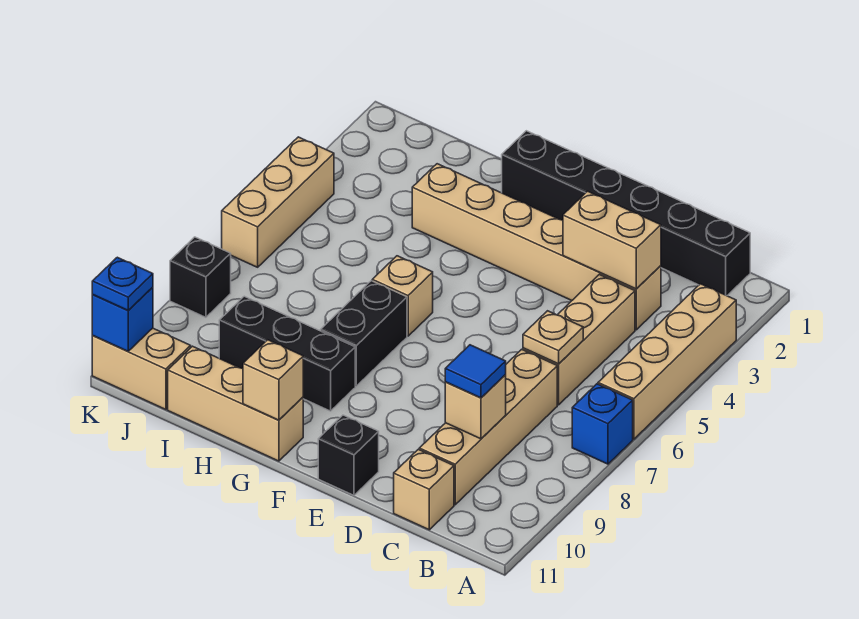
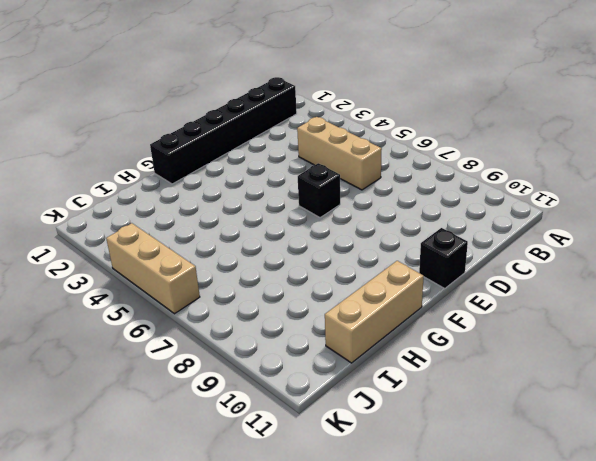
black 1x1 brick [298,163,340,218] -> black 1x1 brick moved to [170,237,231,317]
none -> tan 1x4 brick [598,284,736,439]
none -> blue 1x1 brick [572,384,633,464]
none -> tan 1x6 brick [412,164,661,330]

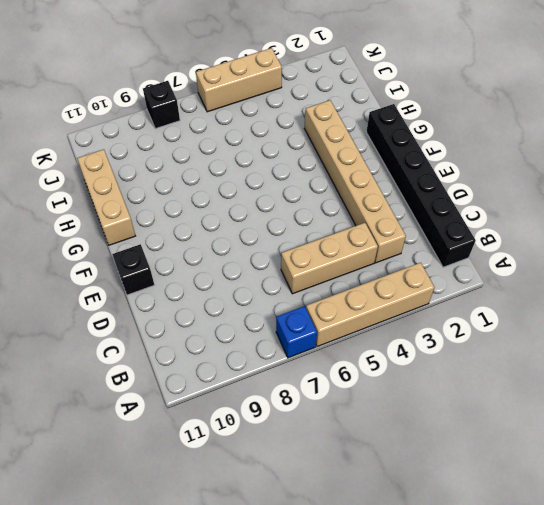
none -> tan 1x4 brick [419,349,557,505]
none -> tan 1x1 brick [394,449,454,530]
none -> tan 1x1 brick [372,256,433,336]

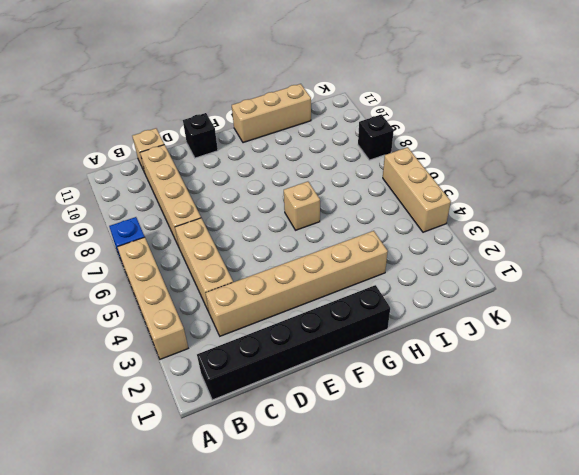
none -> black 1x2 brick [321,281,407,386]
none -> black 1x3 brick [219,296,355,411]
none -> tan 1x2 brick [92,328,191,410]

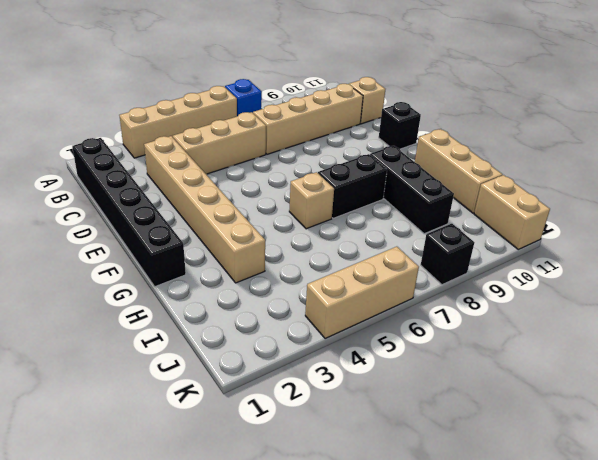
none -> tan 1x2 brick [563,191,661,289]
none -> tan 1x1 plate [523,311,583,364]
none -> tan 1x1 brick [445,375,506,439]

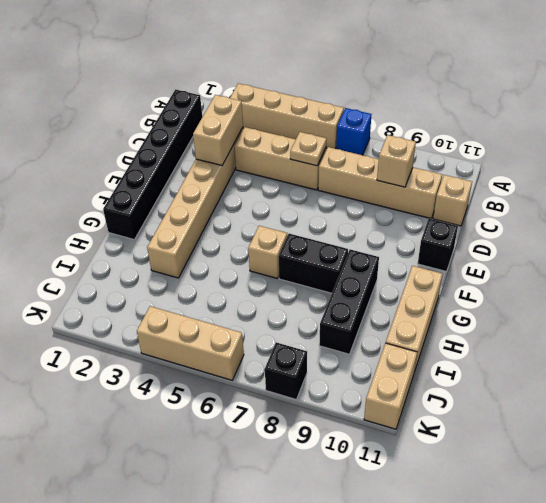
none -> tan 1x1 brick [243,340,303,420]
none -> blue 1x1 brick [92,287,153,351]
none -> blue 1x1 tile [445,345,506,398]

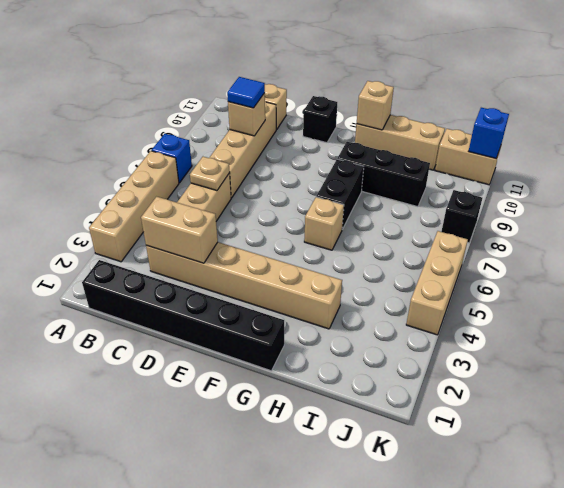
none -> blue 1x1 plate [92,257,153,310]

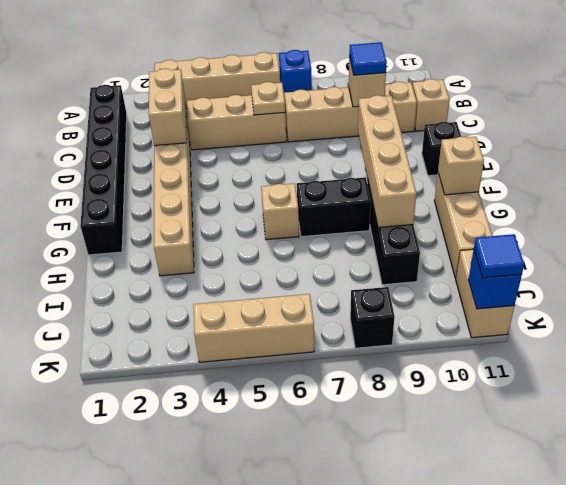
tan 1x4 brick [358,95,416,228] -> none
blue 1x1 tile [474,234,524,278] -> blue 1x1 plate [92,257,153,310]

